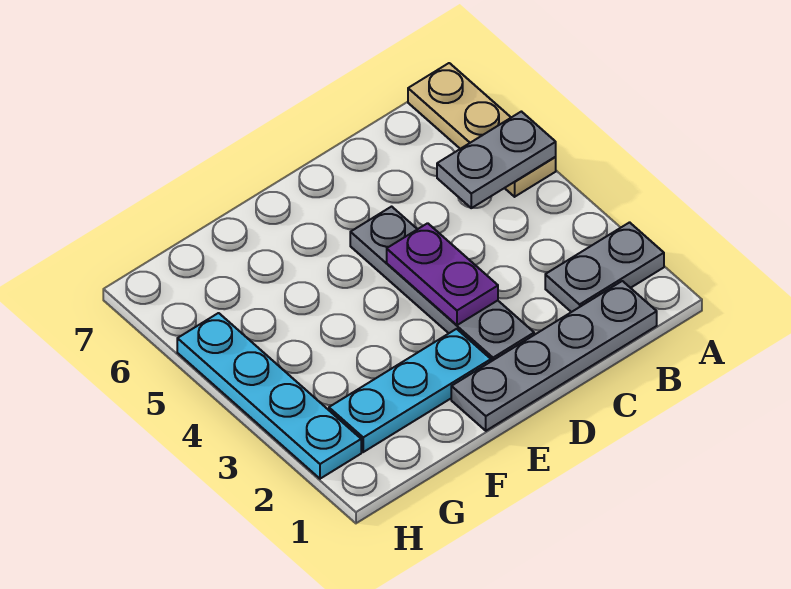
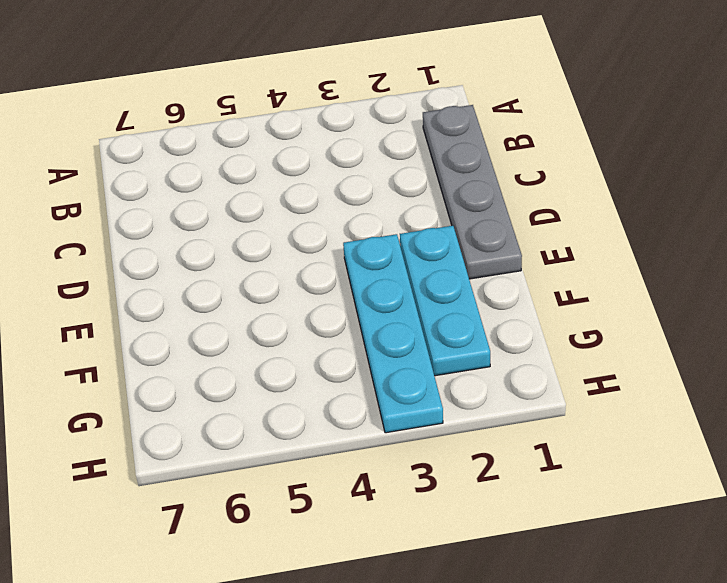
cyan 1x4 plate [343,234,443,433] -> cyan 1x4 plate turned to [177,313,361,479]
none -> grey 1x2 plate [545,222,664,312]
none -> tan 1x3 plate [408,63,556,197]

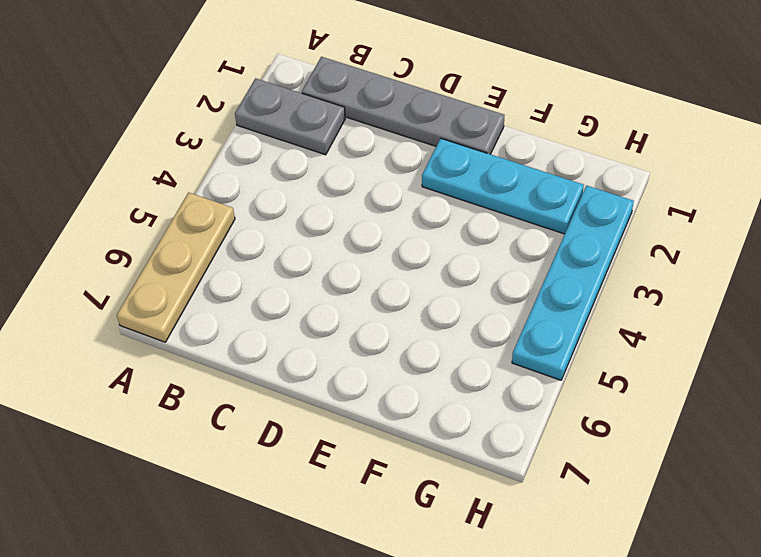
none -> grey 1x4 plate [350,207,534,361]
none -> grey 1x2 plate [437,112,556,208]

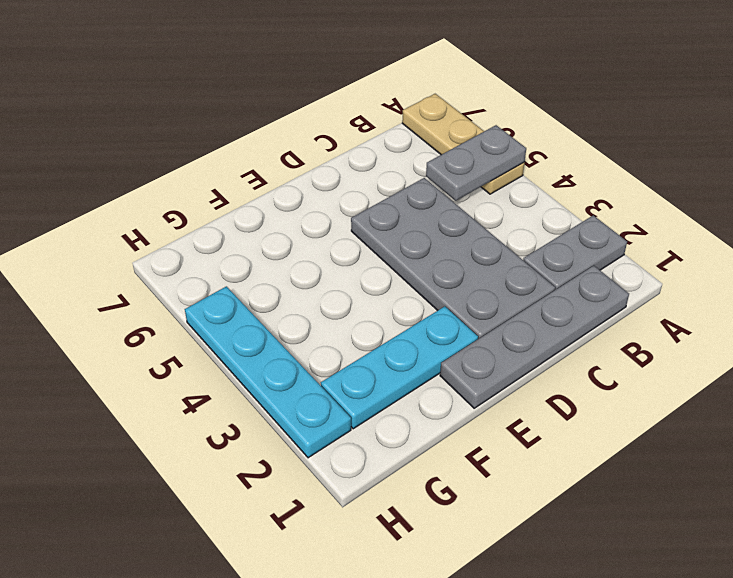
grey 2x4 plate [351,178,555,339] -> grey 1x4 plate [350,207,534,361]
none -> purple 1x2 plate [387,223,498,325]

